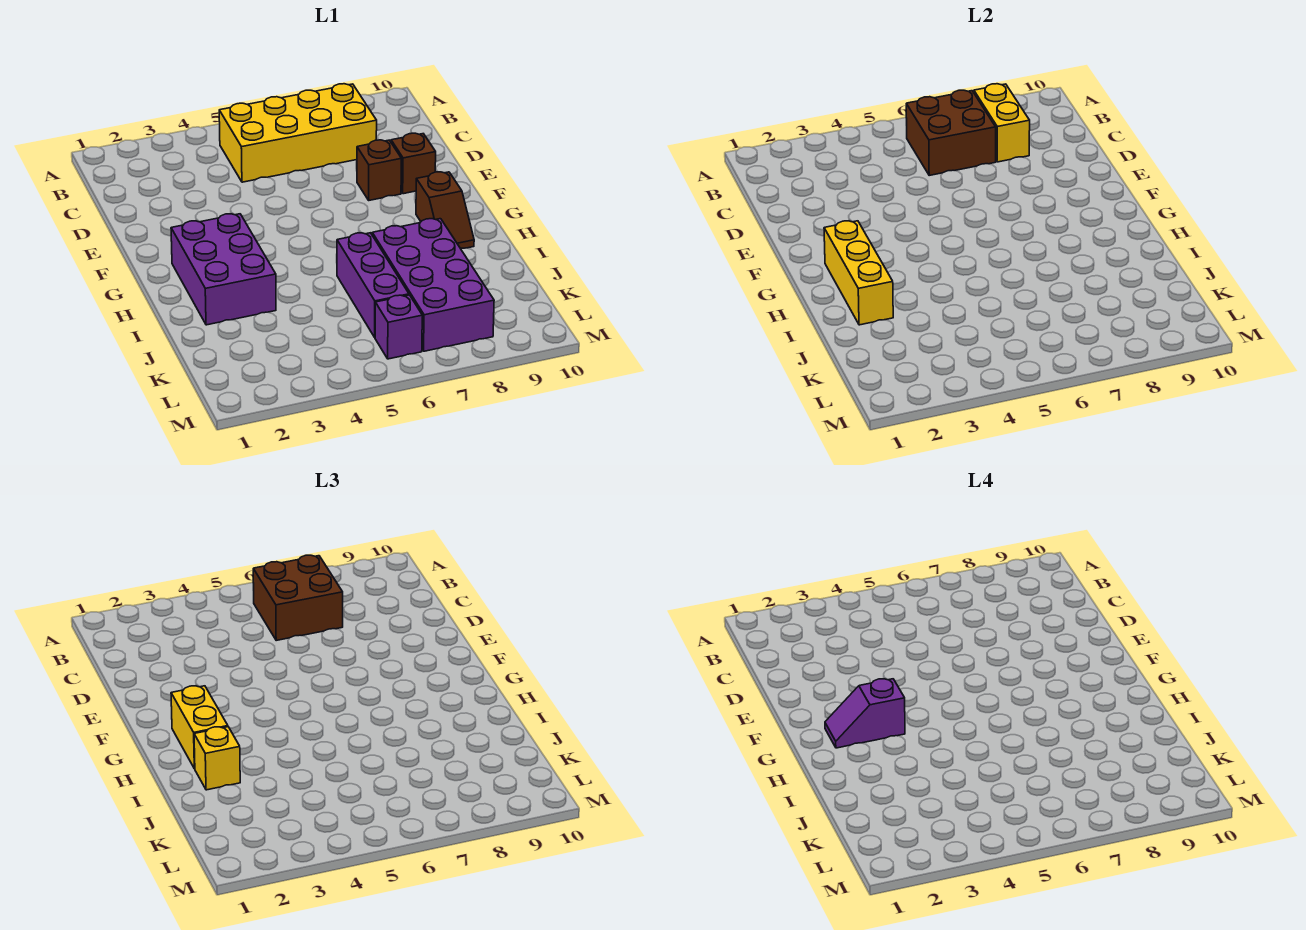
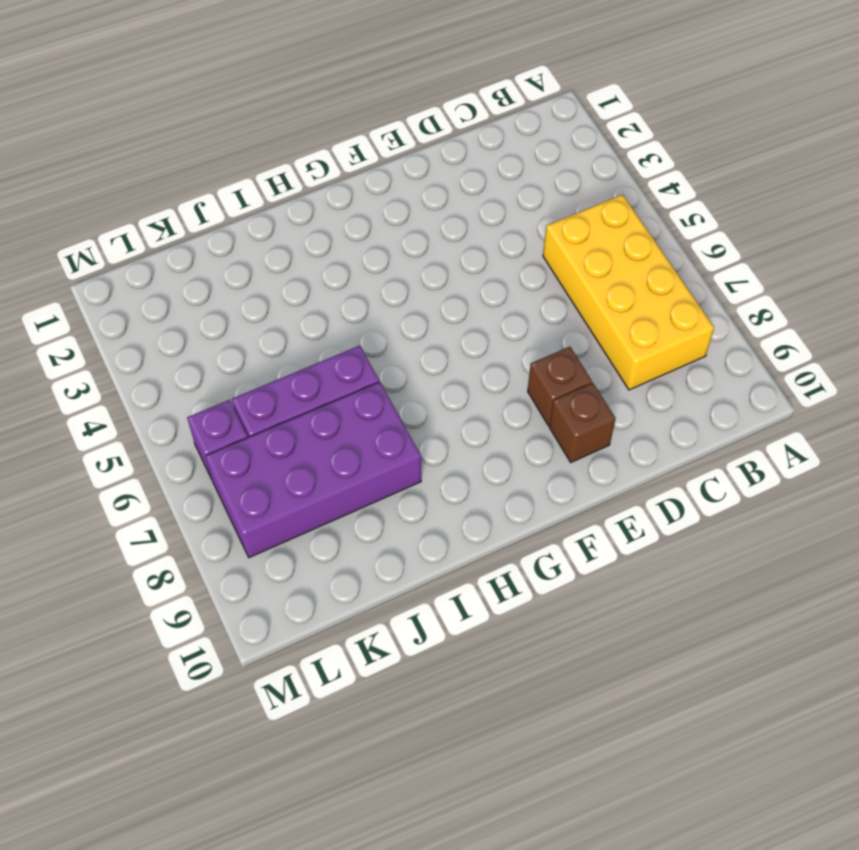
none -> purple 2x3 brick [171,214,276,325]
none -> brown 1x2 slope [416,172,474,248]
none -> brown 2x2 brick [906,90,996,175]

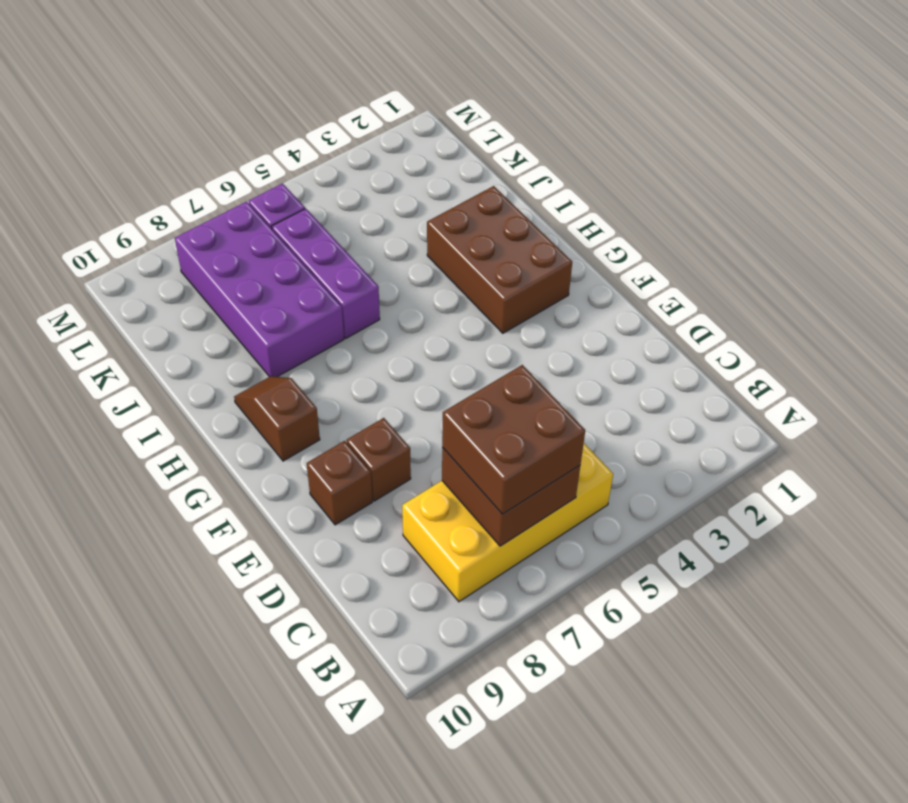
brown 2x3 brick [427,186,572,333] -> purple 2x3 brick [171,214,276,325]
none -> yellow 1x2 brick [974,84,1030,162]
none -> yellow 1x3 brick [824,221,893,325]
none -> yellow 1x2 brick [171,686,228,769]

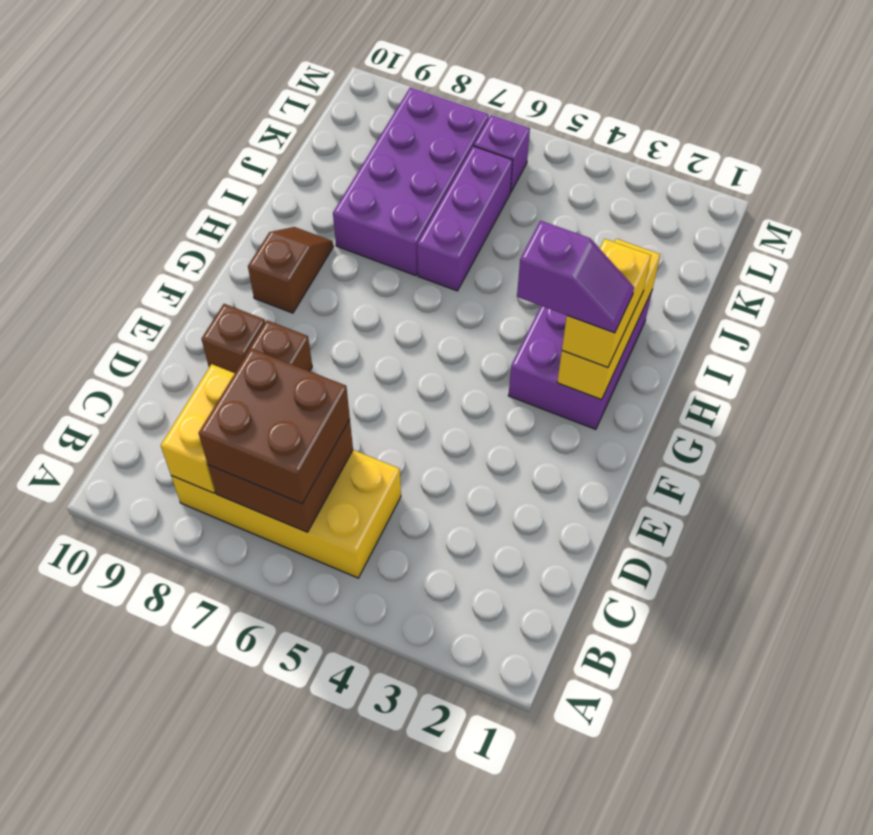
none -> yellow 1x1 brick [194,727,240,790]

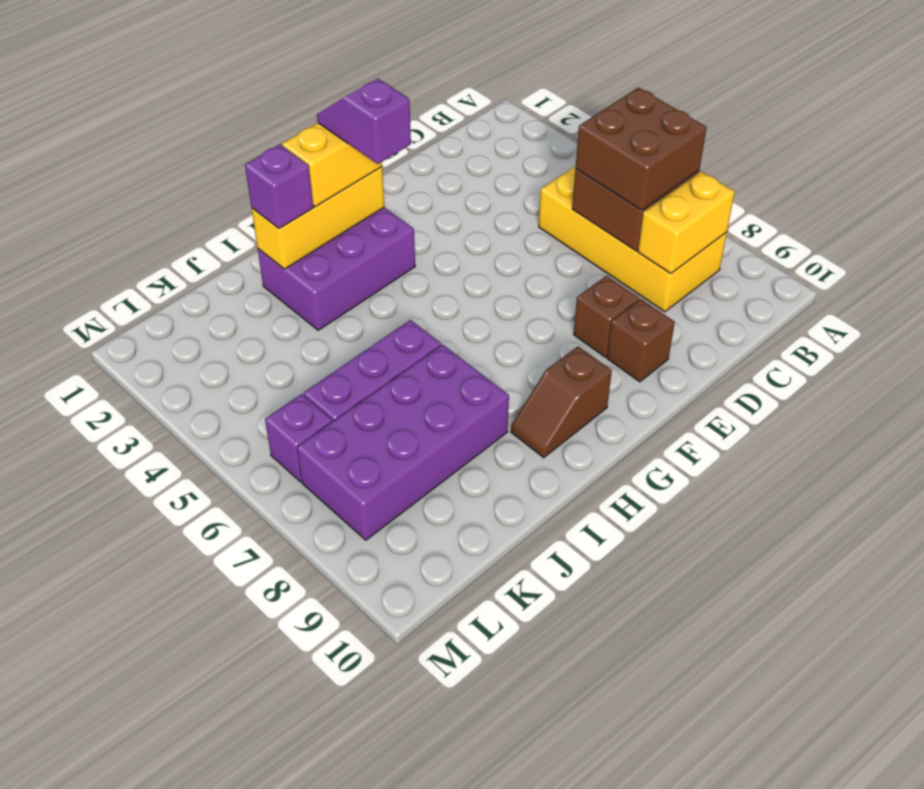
purple 1x1 brick [245,145,313,228] -> yellow 1x1 brick [194,727,240,790]

